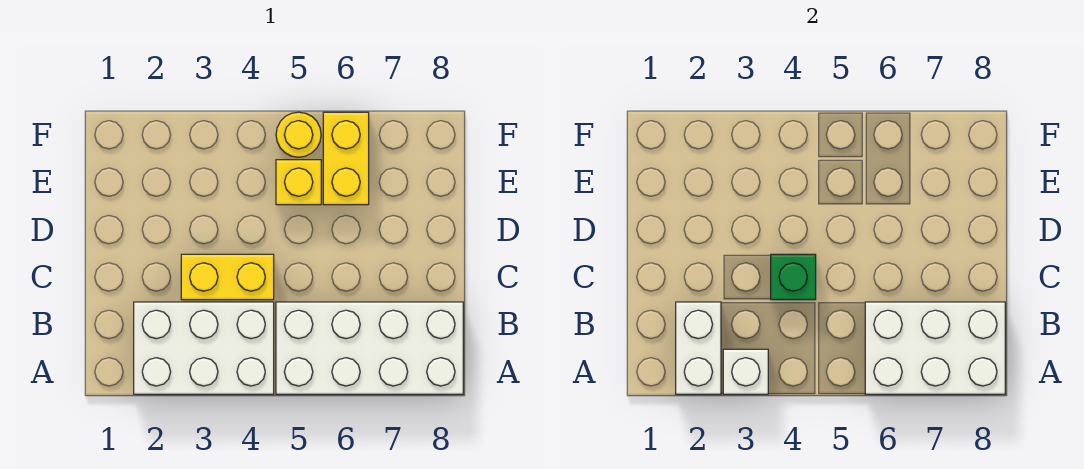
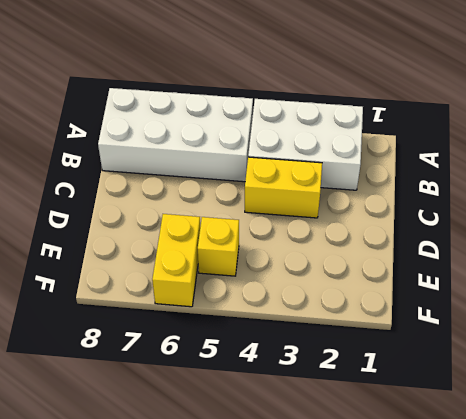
none -> yellow 1x1 round brick [276,112,321,157]
none -> white 1x2 brick [676,302,721,394]

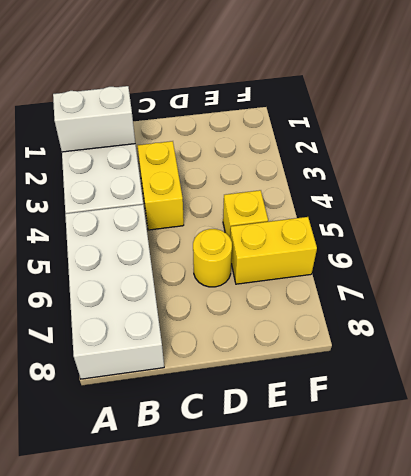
yellow 1x1 round brick [193,229,232,287] -> yellow 1x1 round brick moved to [276,112,321,157]
none -> white 1x1 brick [723,349,768,394]
none -> white 2x3 brick [865,302,1005,394]

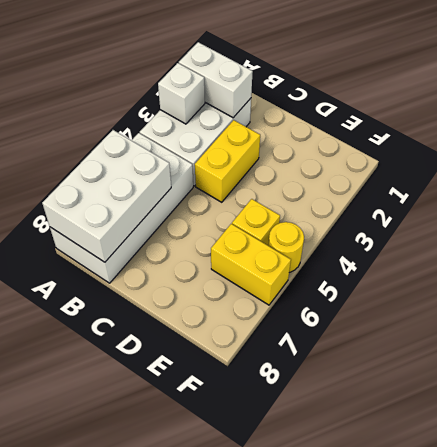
none -> green 1x1 brick [771,254,816,300]

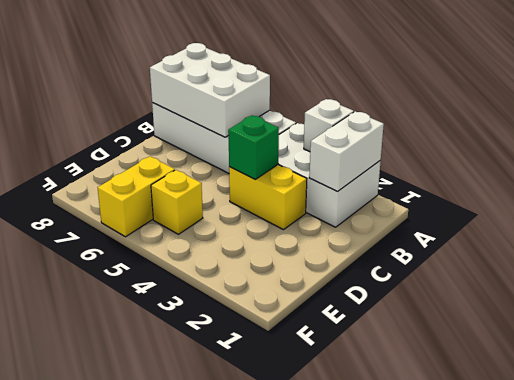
none -> yellow 1x1 round brick [276,112,321,157]

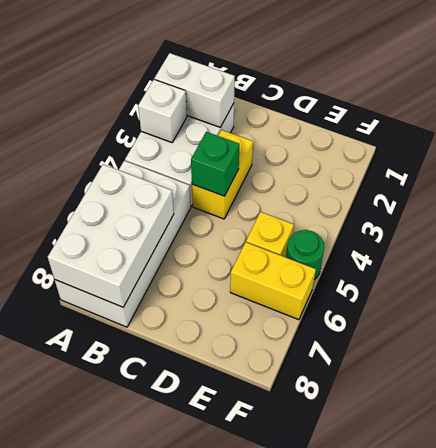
green 1x1 round brick [286,230,324,279] -> yellow 1x1 round brick [276,112,321,157]

